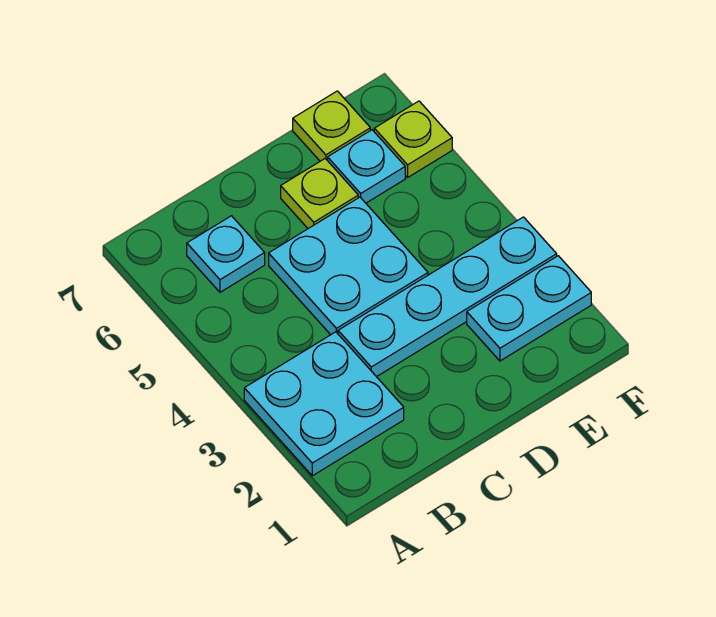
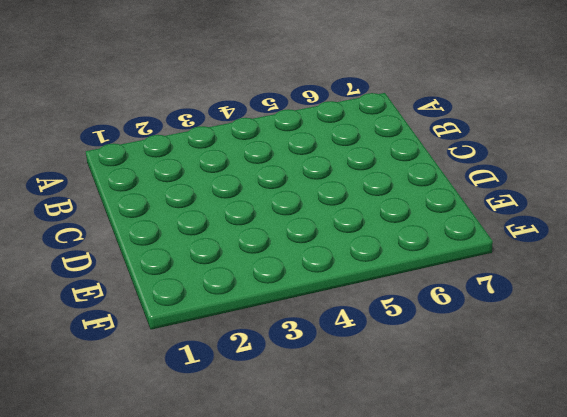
none -> cyan 2x2 plate [244,332,404,476]
none -> cyan 1x1 plate [187,216,265,292]

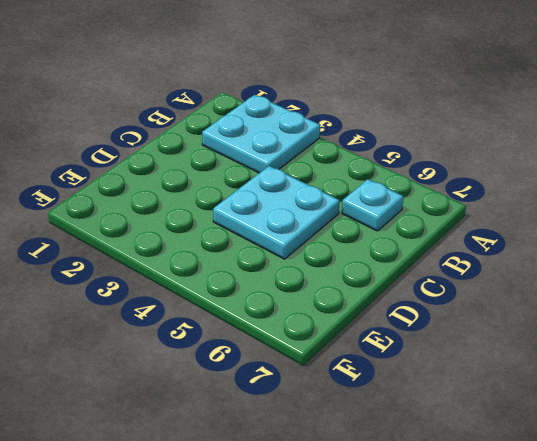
none -> cyan 1x4 plate [338,217,557,377]
none -> lime 1x1 plate [281,159,358,228]

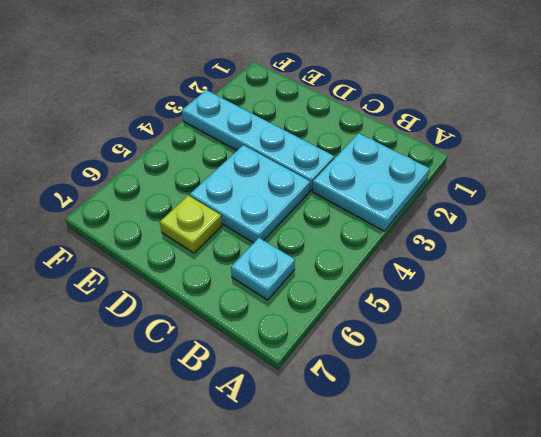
none -> cyan 1x2 plate [467,256,591,361]
none -> cyan 1x1 plate [328,130,405,203]

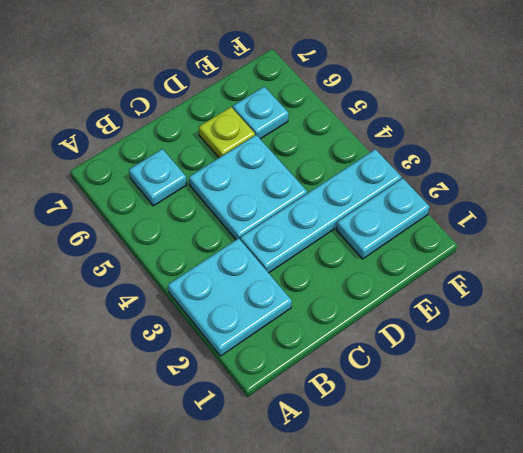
none -> lime 1x1 plate [293,91,370,161]
none -> lime 1x1 plate [374,101,452,177]

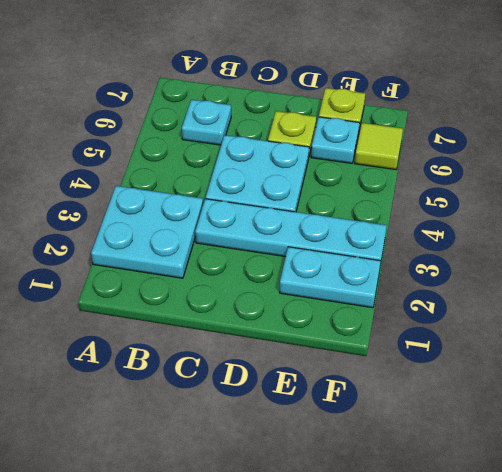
lime 1x1 tile [355,123,403,170] -> lime 1x1 plate [374,101,452,177]

